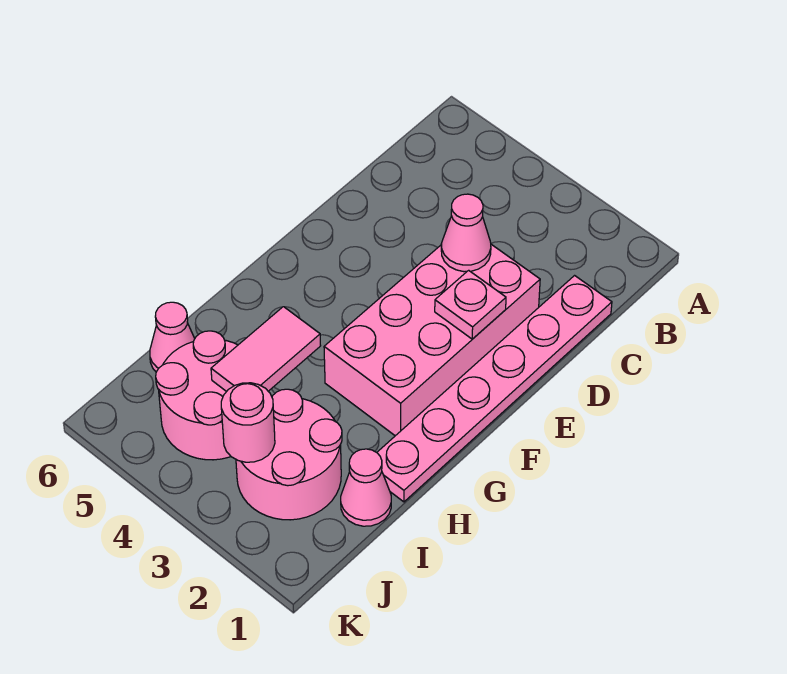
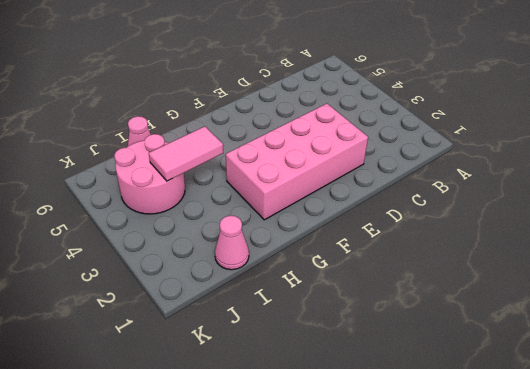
none -> pink 1x6 plate [377,276,612,502]
none -> pink 2x2 round brick [236,389,342,520]

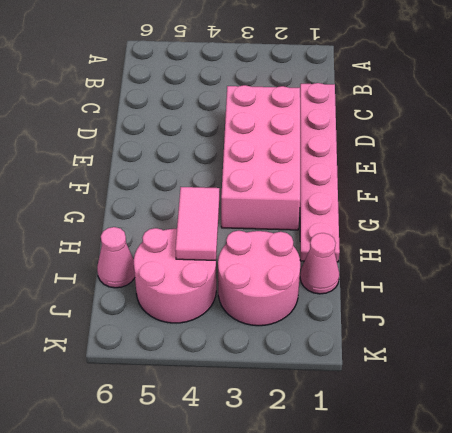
none -> pink 1x1 cone [441,194,491,272]
none -> pink 1x1 plate [435,270,506,339]

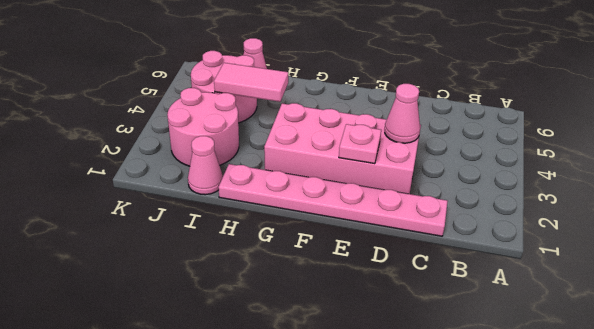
none -> pink 1x1 round brick [221,383,275,462]

